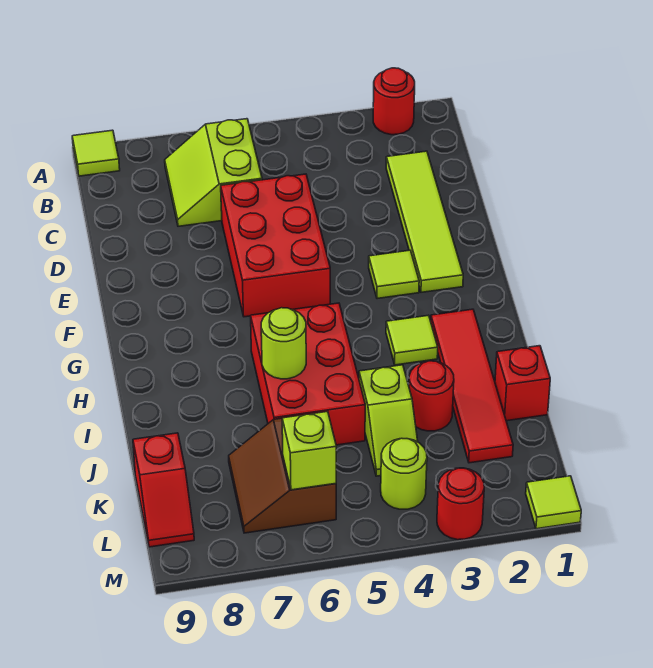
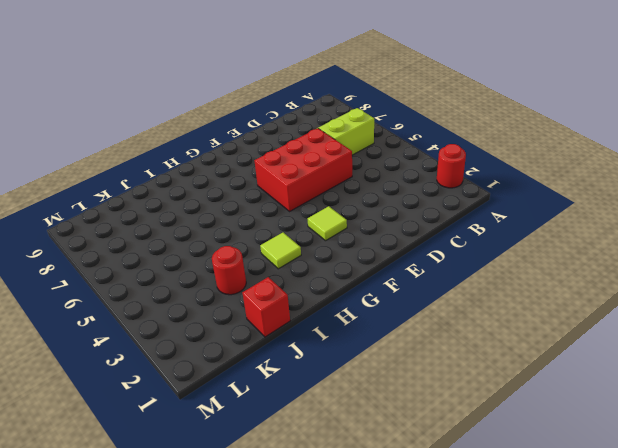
none -> lime 1x1 tile [72,130,120,176]
none -> lime 1x4 tile [386,151,463,292]
none -> red 1x4 tile [431,309,513,463]

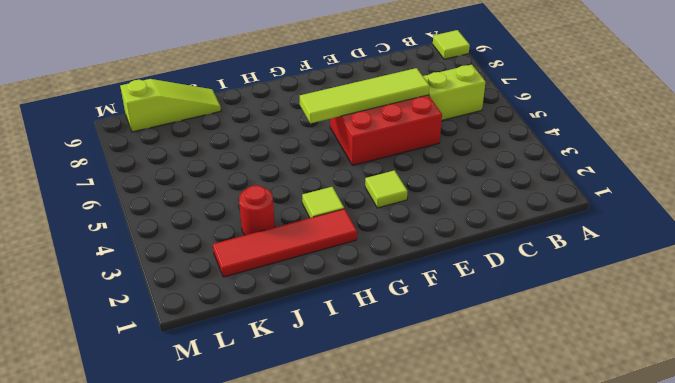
lime 1x4 tile [300,68,429,123] -> lime 1x4 tile moved to [386,151,463,292]
lime 1x3 slope [120,79,221,132] -> red 1x2 slope [133,433,194,547]
none -> red 1x1 round brick [373,68,415,135]
none -> red 2x3 brick [251,303,365,445]
none -> red 1x1 brick [495,346,550,421]

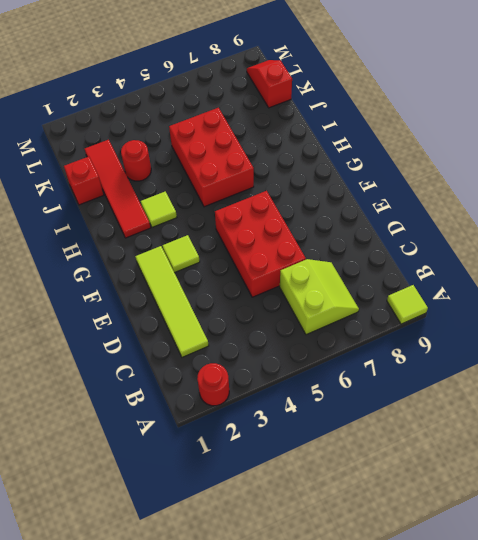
none -> lime 1x2 slope [359,365,418,476]
none -> brown 2x2 slope [229,418,336,533]
none -> lime 1x1 round brick [381,438,427,509]

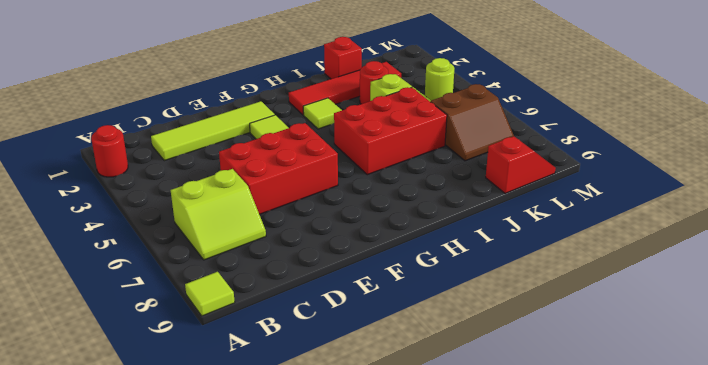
none -> lime 1x1 tile [526,476,581,529]
none -> red 1x1 round brick [437,468,484,540]
none -> lime 1x1 round brick [261,308,306,379]

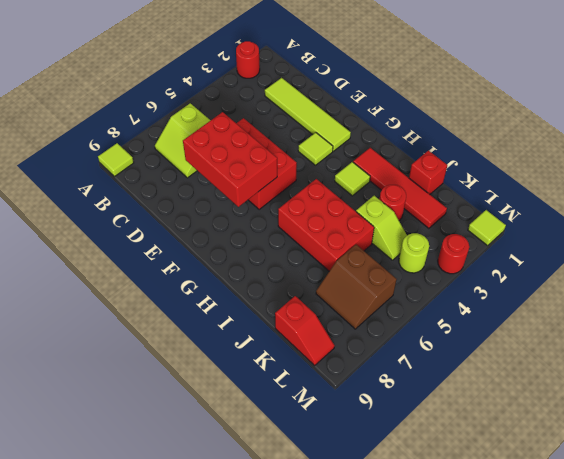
red 2x3 brick [183,112,277,207] -> none
none -> lime 1x1 round brick [261,308,306,379]
none -> lime 1x1 brick [282,411,336,490]

